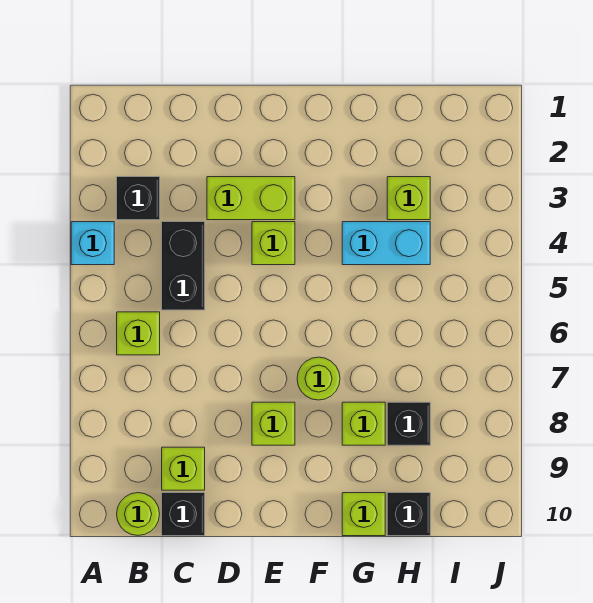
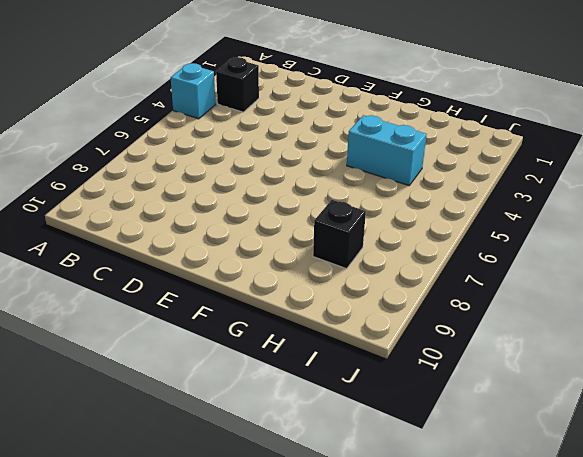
none -> lime 1x1 brick [117,312,160,355]
none -> lime 1x1 round brick [117,493,160,536]
none -> black 1x2 brick [162,222,205,310]

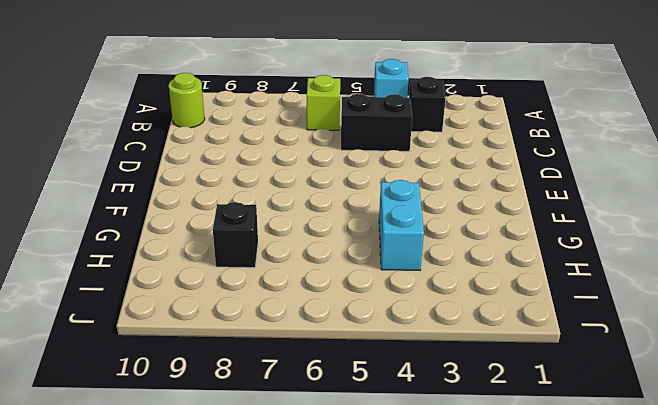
none -> lime 1x1 brick [162,447,205,490]
none -> black 1x1 brick [162,493,205,536]
none -> lime 1x2 brick [207,177,295,220]

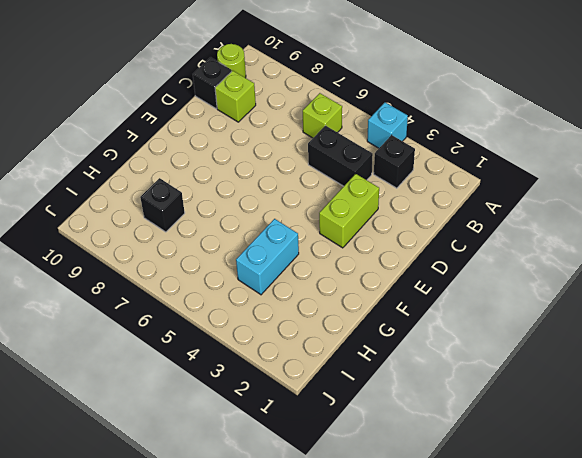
none -> lime 1x1 brick [252,222,295,265]
none -> lime 1x1 brick [252,402,295,445]
none -> lime 1x1 round brick [297,357,340,400]

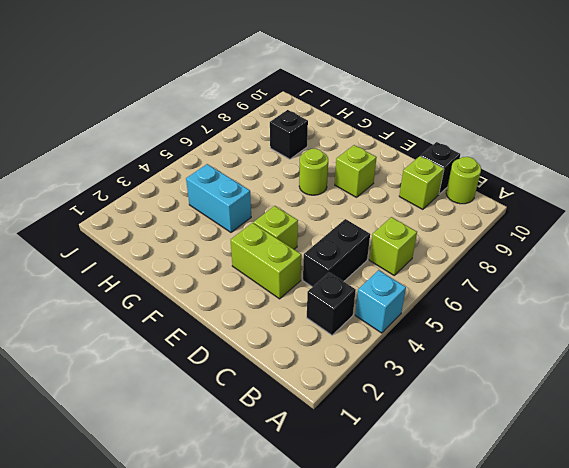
none -> lime 1x1 brick [342,402,385,445]
none -> lime 1x1 brick [342,493,385,536]
none -> lime 1x1 brick [387,177,430,220]

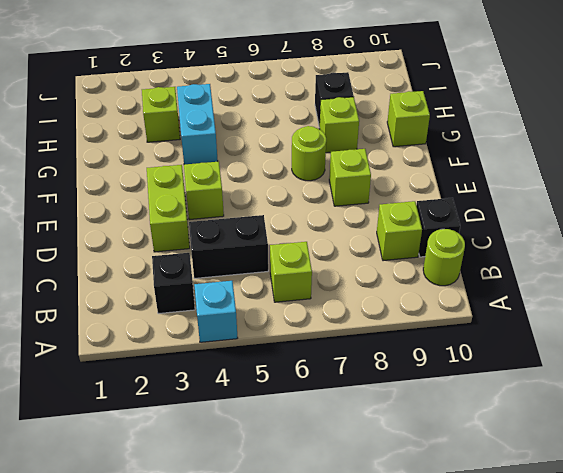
none -> black 1x1 brick [387,493,430,536]

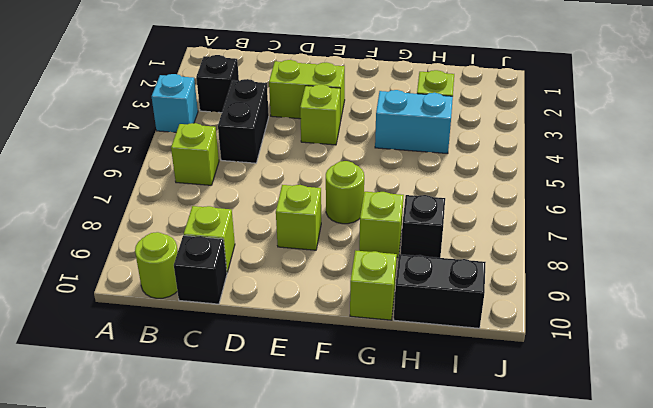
black 1x2 brick [394,254,486,328] -> black 1x1 brick [387,493,430,536]

